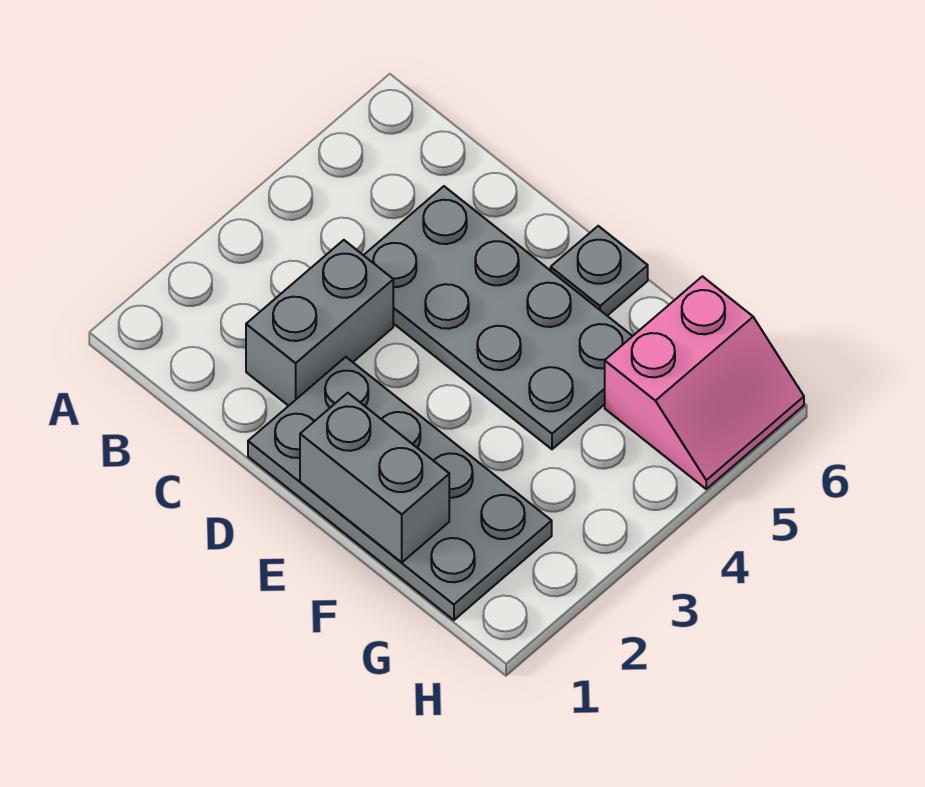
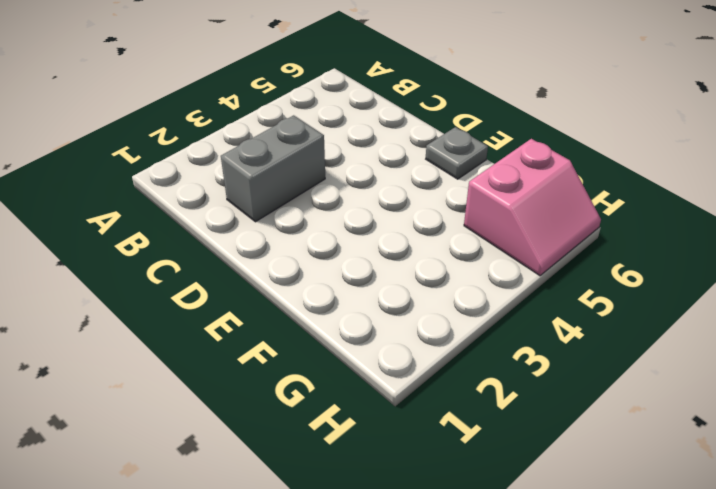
none -> grey 2x4 plate [364,186,632,449]
none -> grey 2x4 plate [248,357,552,620]

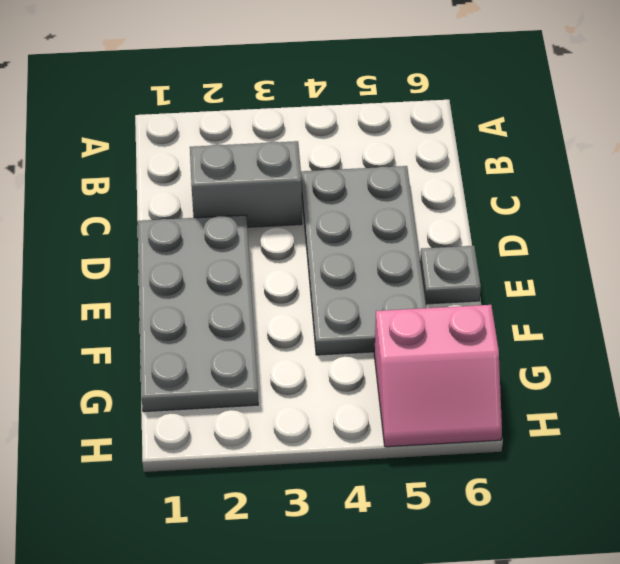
none -> grey 1x2 brick [300,393,449,562]

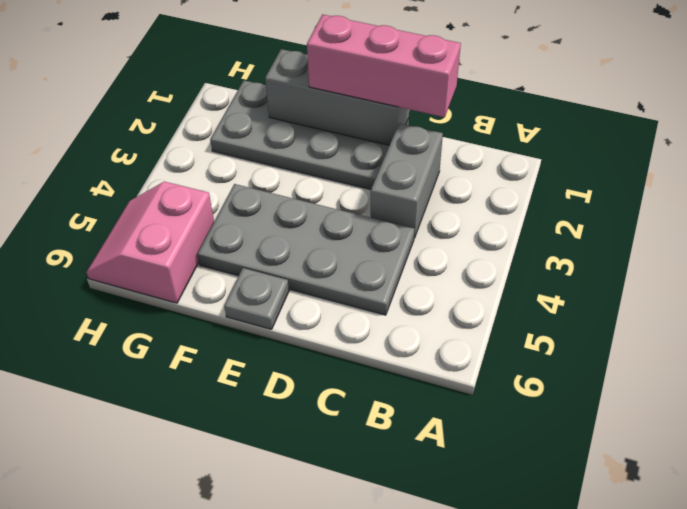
pink 1x3 brick [307,14,461,117] -> none
grey 1x3 brick [265,49,409,145] -> grey 1x2 brick [300,393,449,562]

